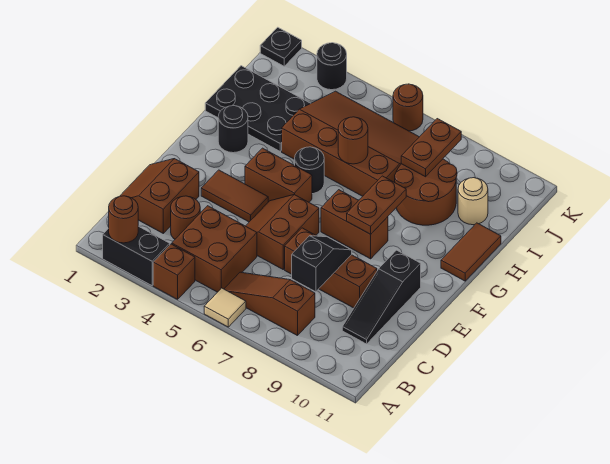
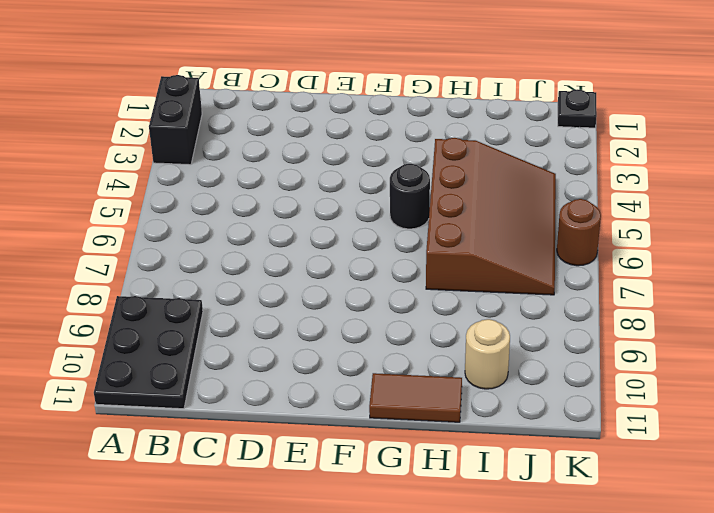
black 2x3 plate [94,296,203,409] -> black 2x3 plate moved to [205,66,311,151]
none -> brown 1x1 brick [153,244,195,299]
none -> tan 1x1 tile [204,288,246,327]
none -> brown 2x2 brick [172,206,257,292]

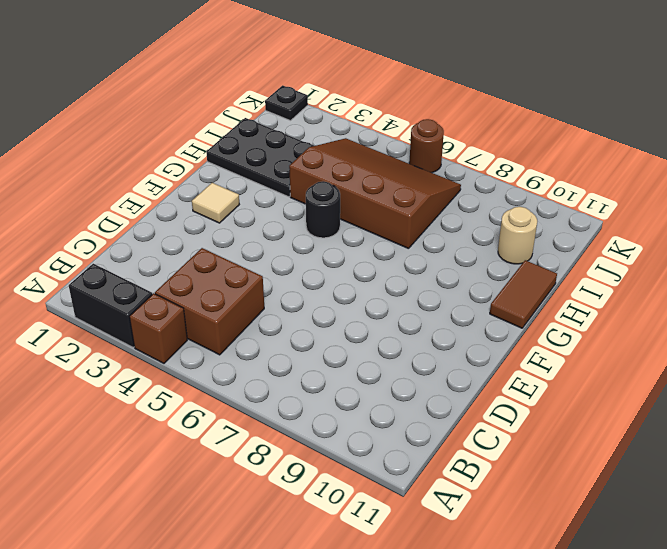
tan 1x1 tile [192,183,239,223] -> tan 1x1 tile moved to [204,288,246,327]
none -> brown 1x3 slope [224,272,315,336]
none -> brown 2x2 slope [120,159,199,233]
none -> brown 1x1 round brick [171,196,200,239]

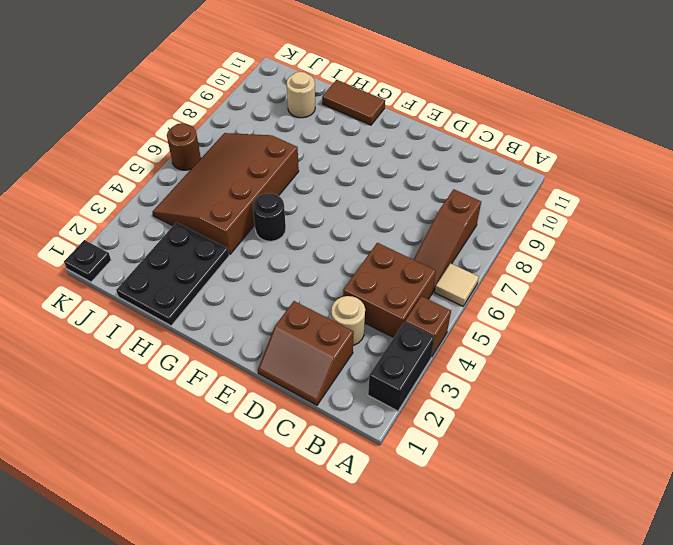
tan 1x1 round brick [331,296,365,345] -> brown 1x1 round brick [171,196,200,239]
none -> black 1x3 slope [342,250,421,344]
none -> brown 2x2 slope [246,195,319,269]
none -> brown 1x3 brick [285,228,377,308]

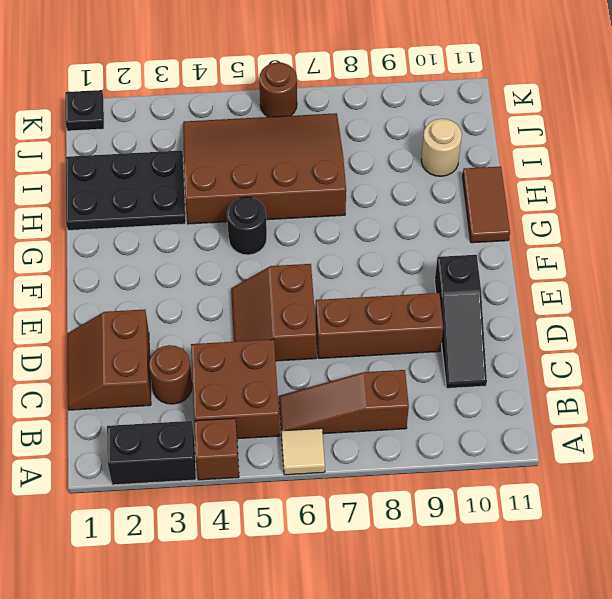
none -> brown 1x2 tile [201,170,268,222]
none -> brown 1x2 brick [245,148,312,202]
none -> brown 1x2 brick [321,190,388,259]

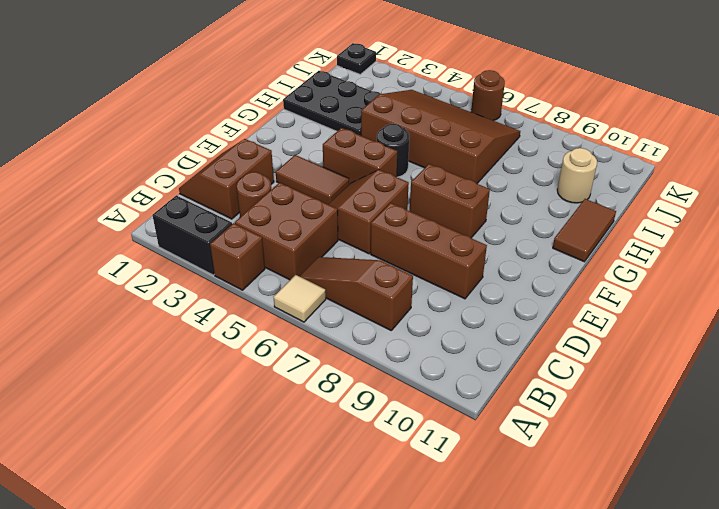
none -> black 1x3 slope [342,250,421,344]
none -> black 1x1 round brick [218,106,248,153]
none -> brown 2x2 round brick [395,159,457,225]

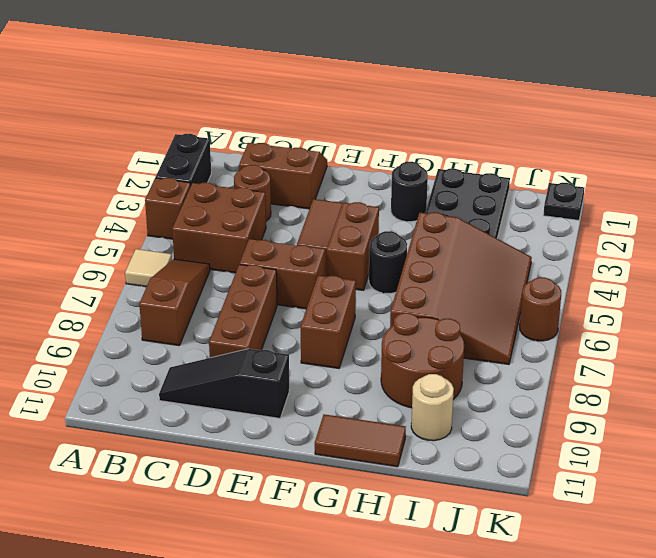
none -> black 1x1 round brick [317,43,347,90]
none -> brown 1x1 round brick [109,196,138,243]
none -> black 1x2 slope [292,236,352,292]

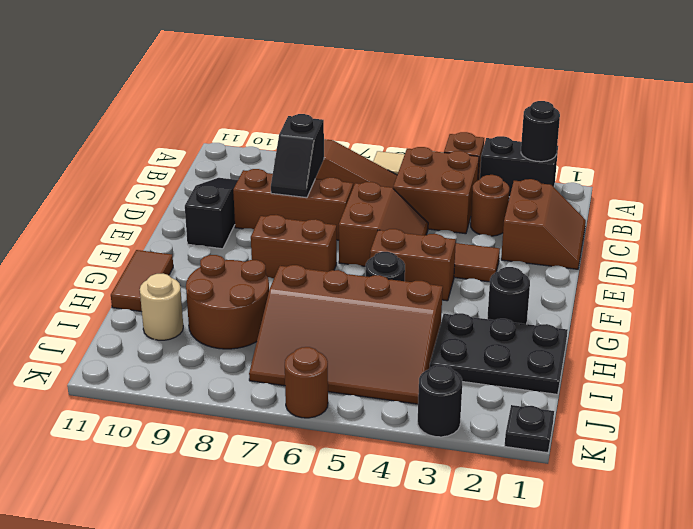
black 1x1 round brick [521,101,560,162] -> brown 1x1 round brick [109,196,138,243]
none -> brown 1x2 plate [347,176,406,234]
none -> brown 1x1 round brick [338,117,368,164]
none -> brown 1x2 plate [401,119,461,177]

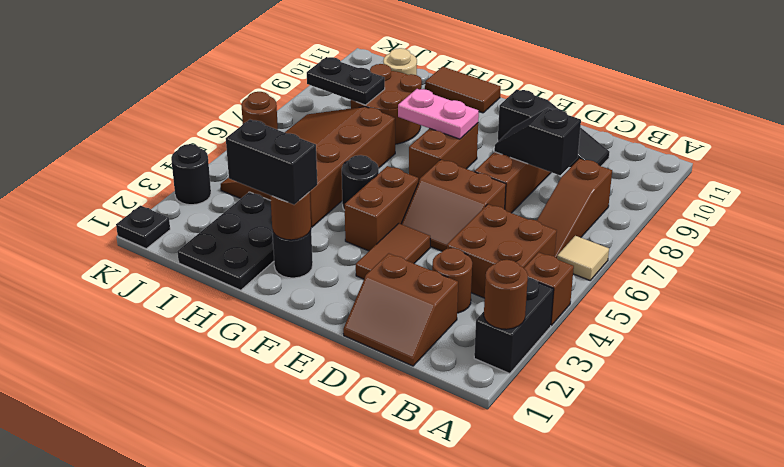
pink 1x2 plate [398,89,479,139] -> brown 1x2 plate [347,176,406,234]
brown 1x1 round brick [270,192,311,240] -> brown 1x1 round brick moved to [338,117,368,164]
black 1x2 brick [226,120,317,205] -> none
black 1x2 plate [307,57,385,105] -> brown 1x2 plate [401,119,461,177]

